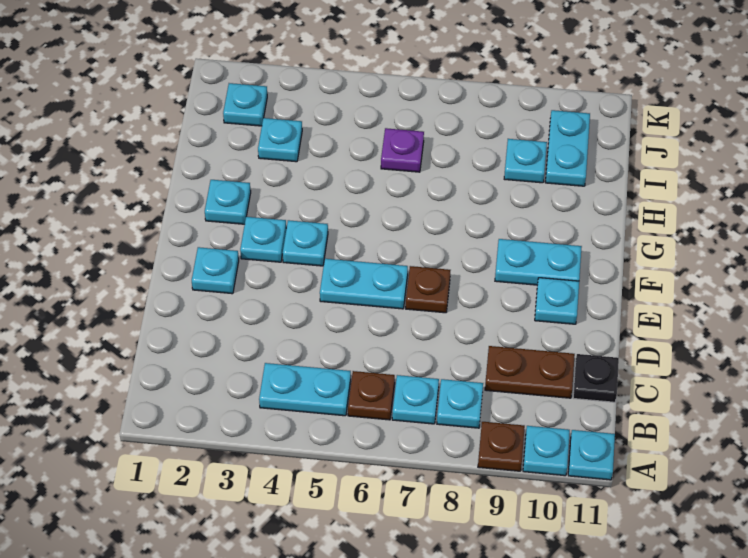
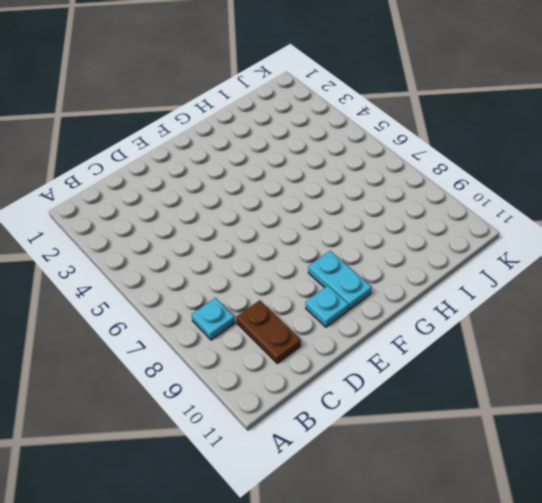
none -> brown 1x1 plate [478,422,525,471]
none -> cyan 1x1 plate [523,426,570,476]
none -> cyan 1x1 plate [568,430,615,480]

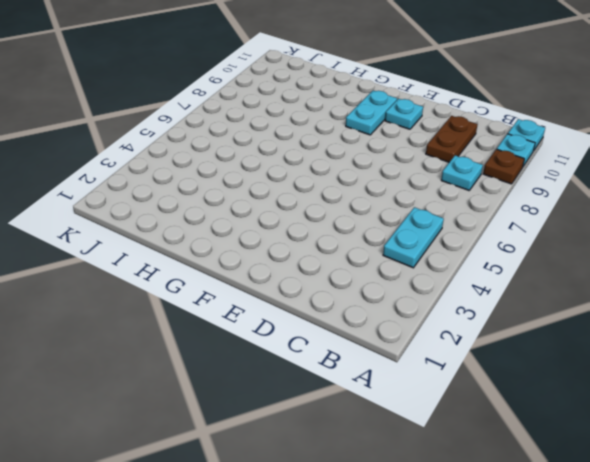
none -> brown 1x1 plate [348,371,395,420]
none -> cyan 1x1 plate [392,375,439,424]
none -> black 1x1 plate [573,354,619,402]

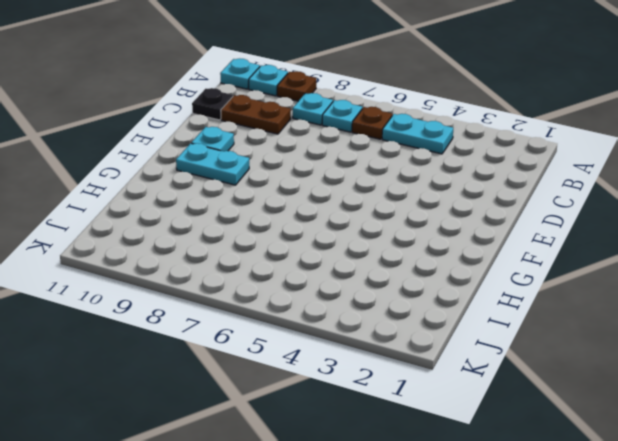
none -> cyan 1x1 plate [192,247,239,294]
none -> cyan 1x2 plate [320,259,408,309]
none -> brown 1x1 plate [406,266,450,313]

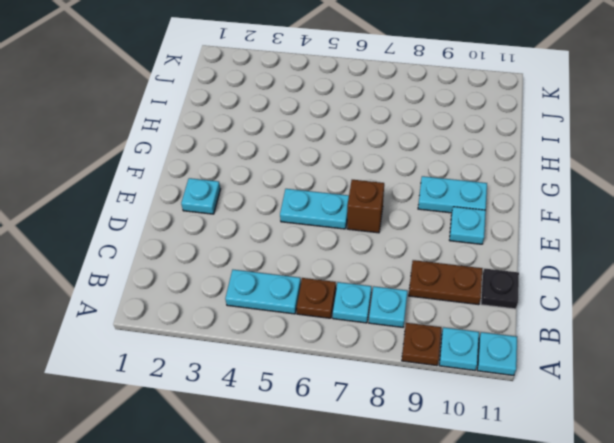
brown 1x1 brick [347,180,384,233] -> brown 1x1 plate [406,266,450,313]
none -> cyan 1x1 plate [240,217,286,262]
none -> cyan 1x1 plate [283,220,328,266]
none -> cyan 1x1 plate [205,180,251,224]

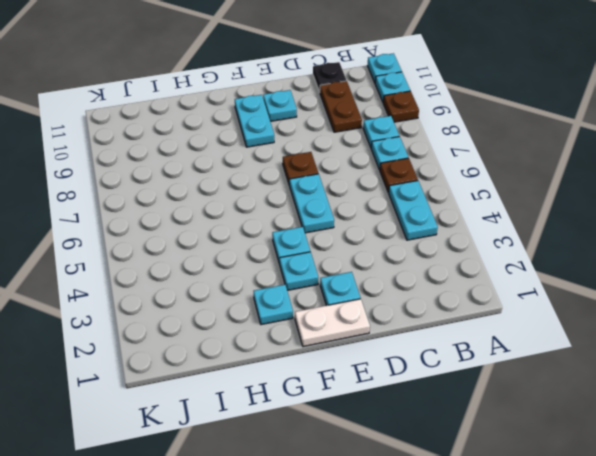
white 1x2 plate [295,299,370,347] -> none
none -> cyan 1x1 plate [258,118,302,162]
none -> purple 1x1 plate [381,128,424,172]
none -> cyan 1x1 plate [504,139,547,183]

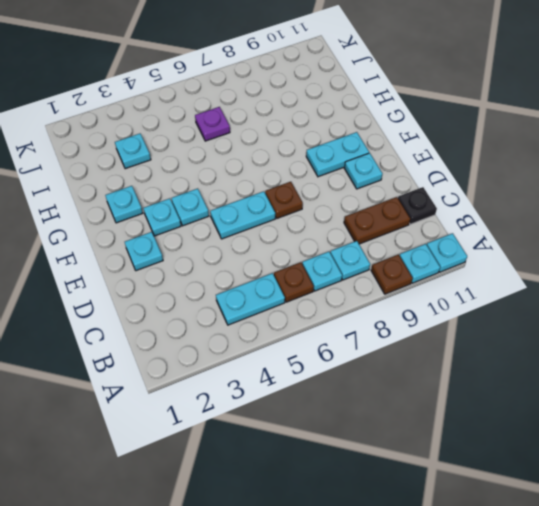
none -> cyan 1x1 plate [504,139,547,183]
none -> cyan 1x2 plate [545,110,590,186]
none -> cyan 1x1 plate [223,83,267,126]

